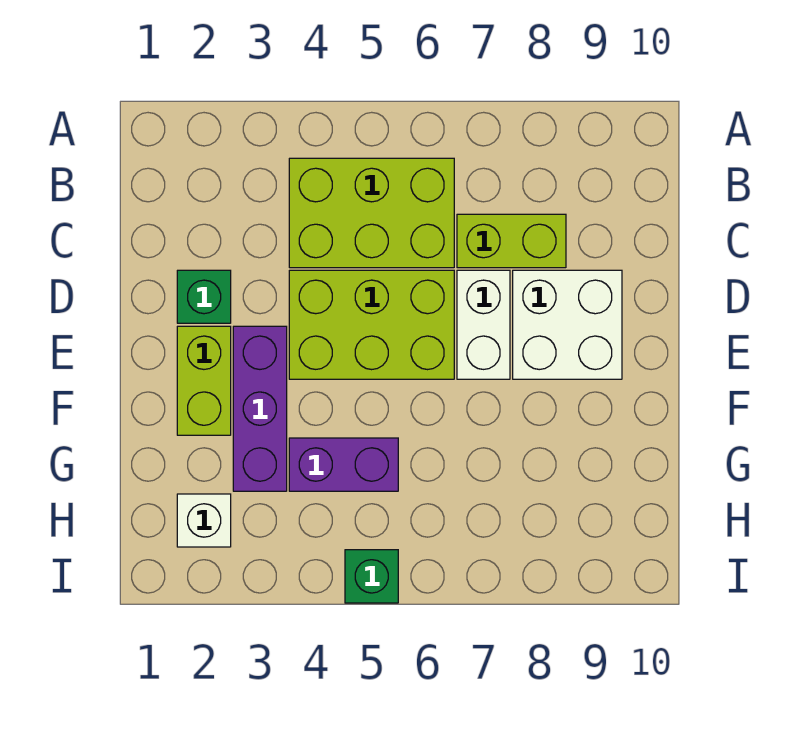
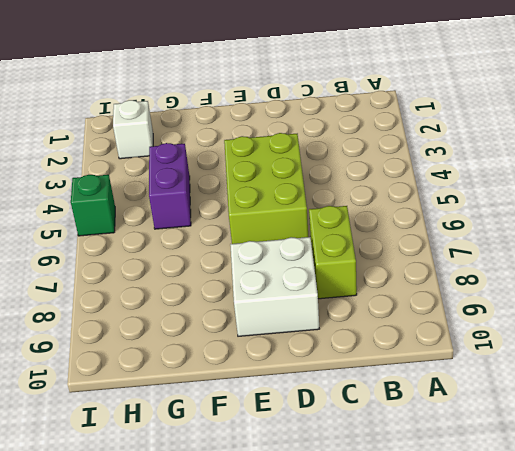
none -> lime 2x3 brick [289,158,454,268]
none -> green 1x1 brick [177,270,231,323]

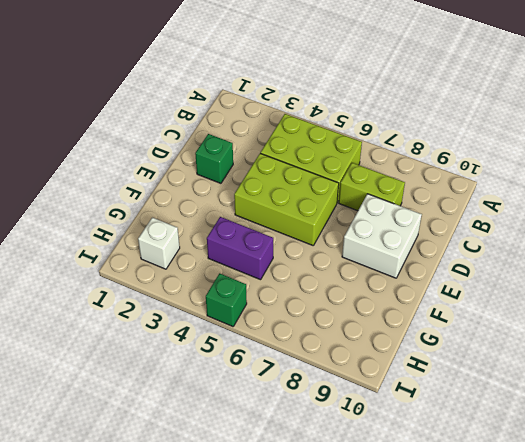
none -> white 1x2 brick [457,270,510,379]
none -> lime 1x2 brick [177,326,231,435]

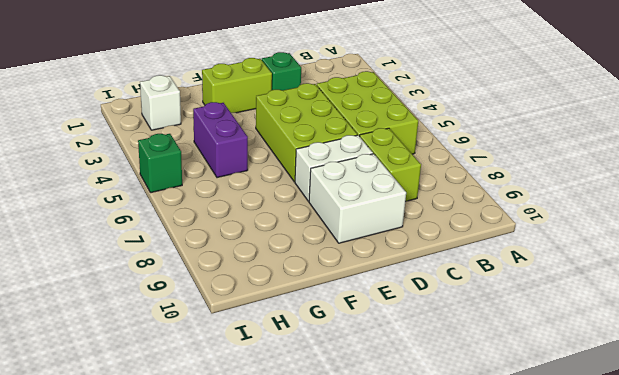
none -> purple 1x3 brick [233,326,287,491]

